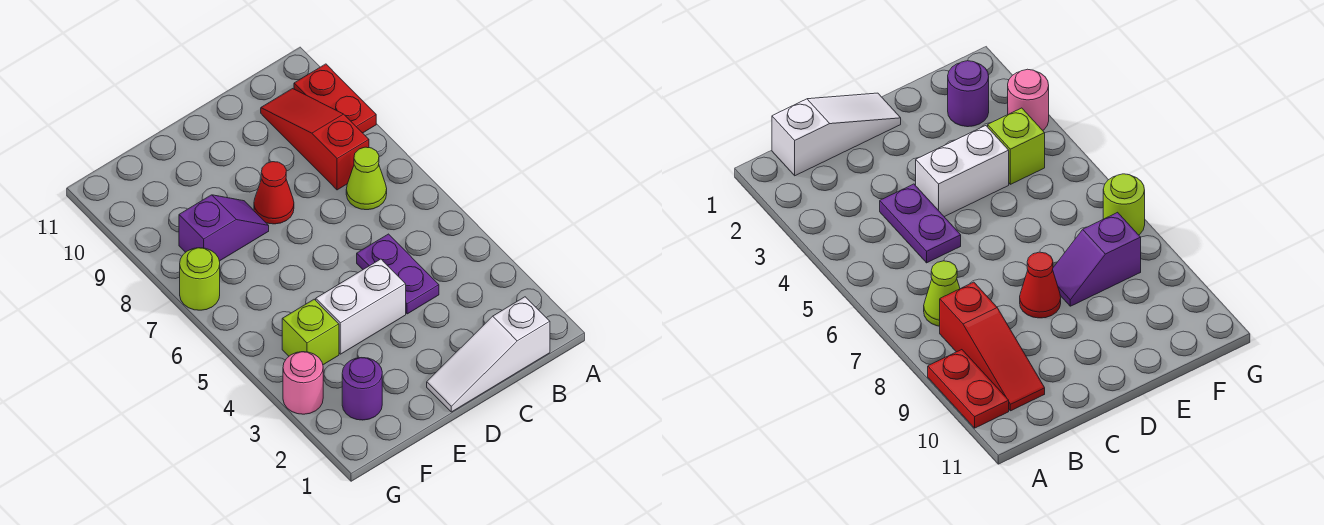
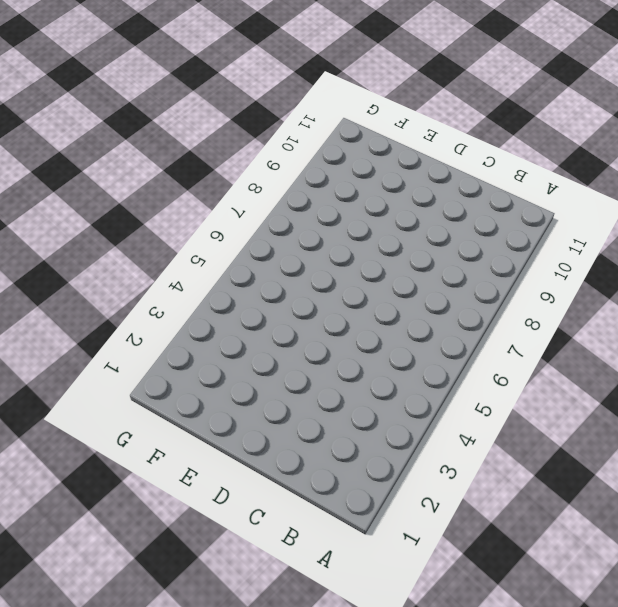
none -> red 1x2 plate [294,64,376,133]
none -> white 1x3 slope [427,297,550,412]
none -> lime 1x1 cone [346,147,387,210]

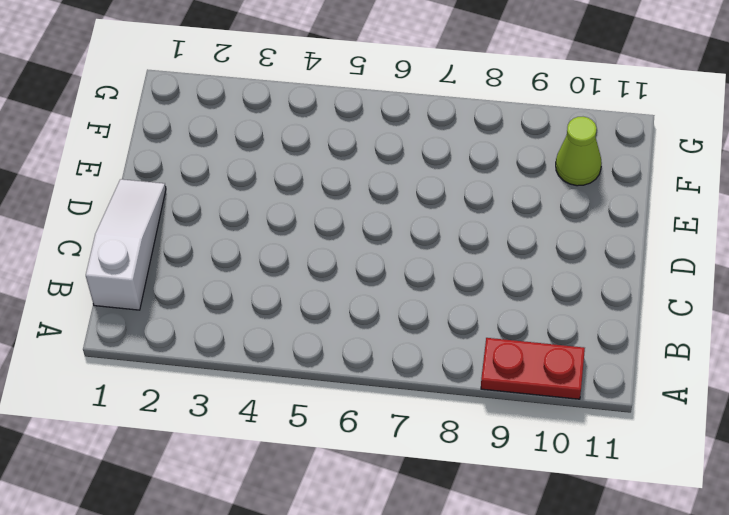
lime 1x1 cone [556,117,602,186] -> lime 1x1 cone moved to [346,147,387,210]
none -> red 1x3 slope [261,89,369,190]
none -> purple 1x2 plate [357,234,439,314]
none -> white 1x2 brick [316,259,406,354]

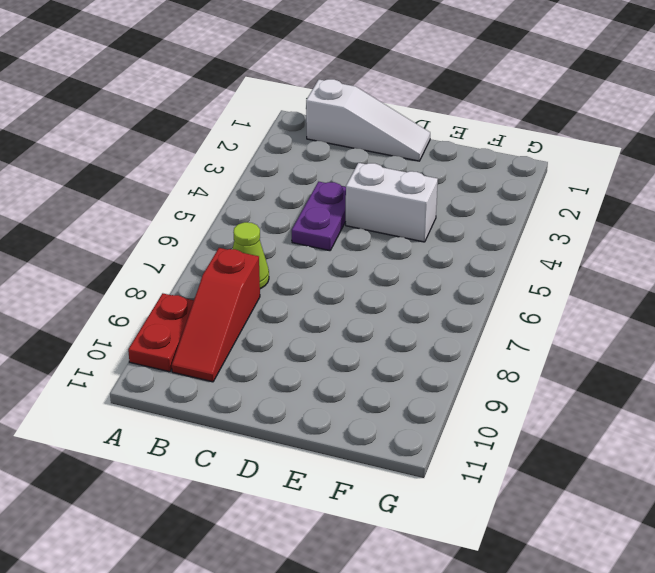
none -> red 1x1 cone [254,162,294,224]
none -> purple 1x2 slope [179,195,269,261]
none -> purple 1x1 round brick [342,358,382,420]

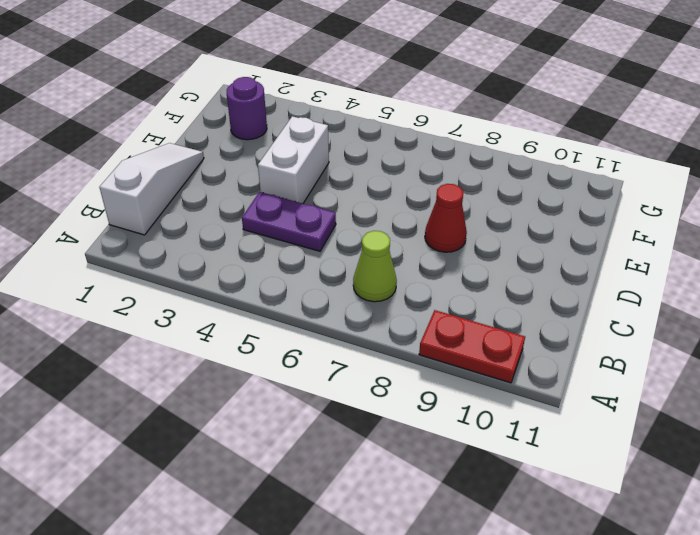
none -> red 1x3 slope [261,89,369,190]
none -> purple 1x2 slope [179,195,269,261]
none -> lime 1x1 brick [282,299,339,365]

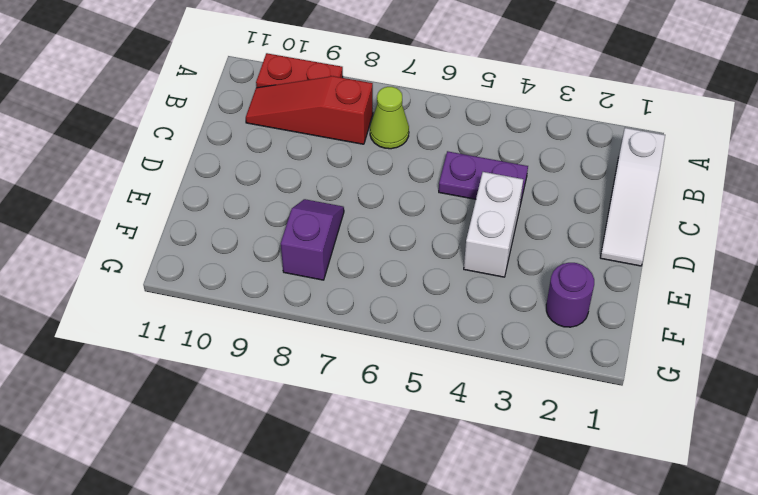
none -> red 1x1 cone [254,162,294,224]
none -> lime 1x1 brick [282,299,339,365]
none -> pink 1x1 round brick [283,352,323,414]

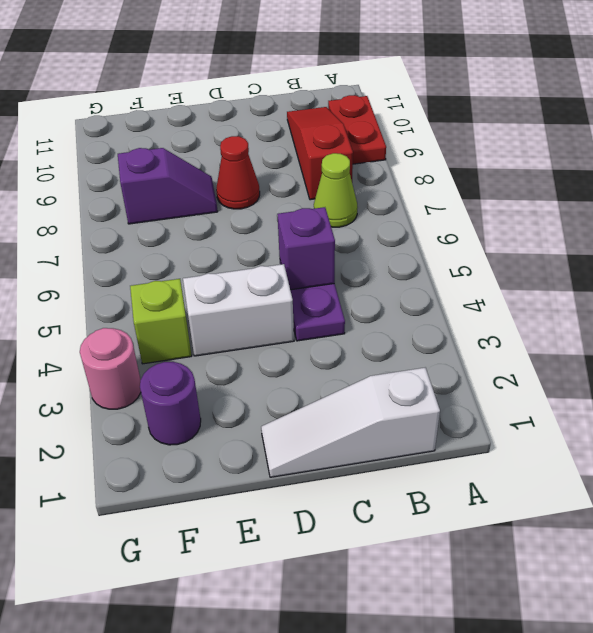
purple 1x1 brick [277,207,335,290] -> none
none -> lime 1x1 round brick [180,248,220,310]

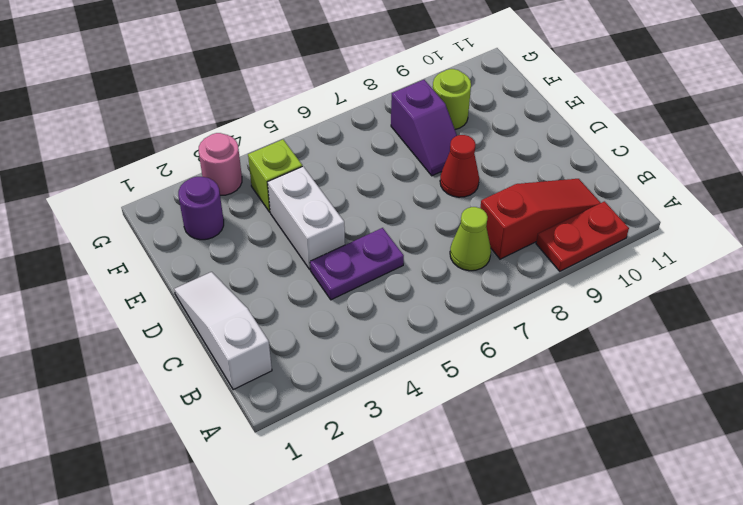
lime 1x1 round brick [433,69,471,129] -> lime 1x1 round brick moved to [180,248,220,310]

